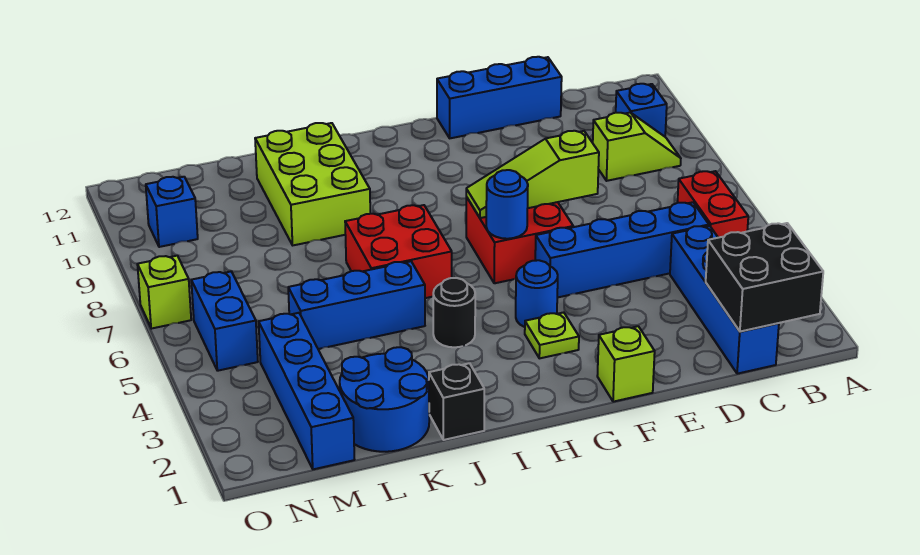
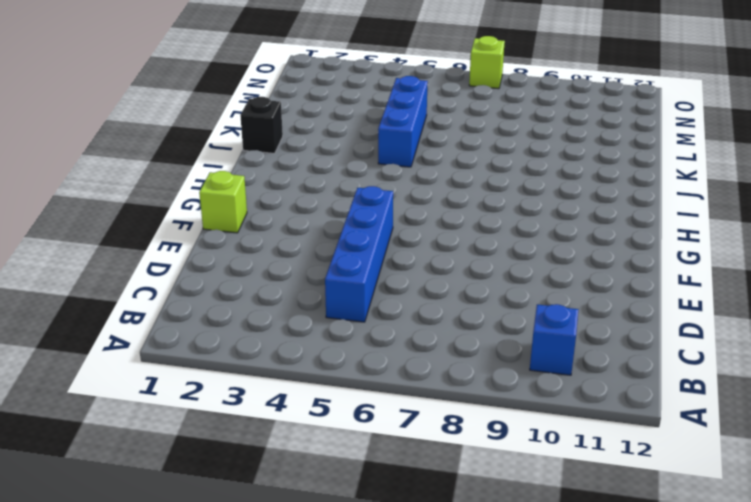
none -> red 1x2 brick [677,171,748,238]
none -> lime 1x2 slope [593,112,681,181]
none -> blue 1x4 brick [670,226,779,374]

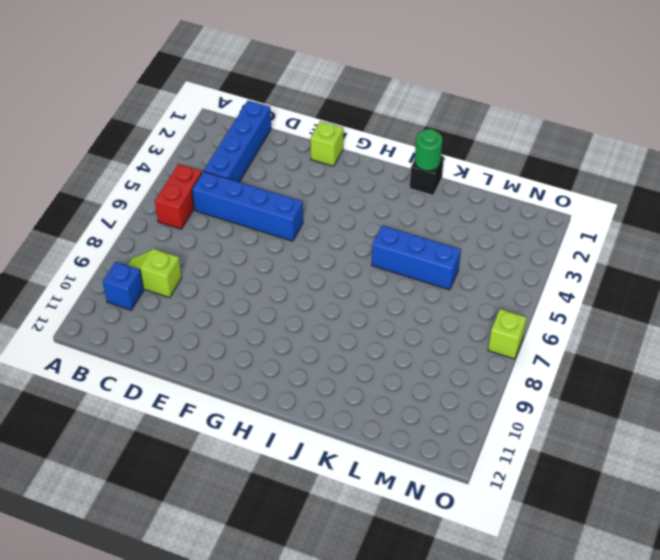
green 1x1 round brick [415,129,443,171] -> none
none -> blue 1x3 brick [437,57,562,138]
none -> red 2x2 brick [466,197,573,283]
none -> lime 1x1 plate [525,312,579,358]

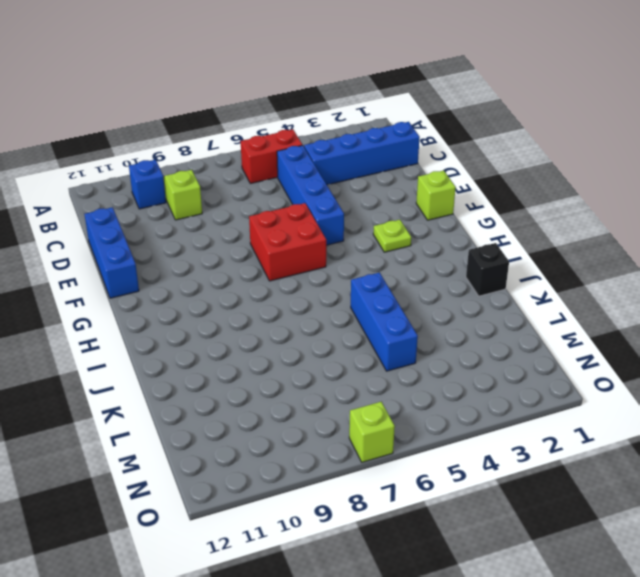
none -> blue 1x1 round brick [516,260,558,327]
none -> black 1x1 round brick [433,278,475,347]
none -> red 2x2 brick [345,205,452,298]

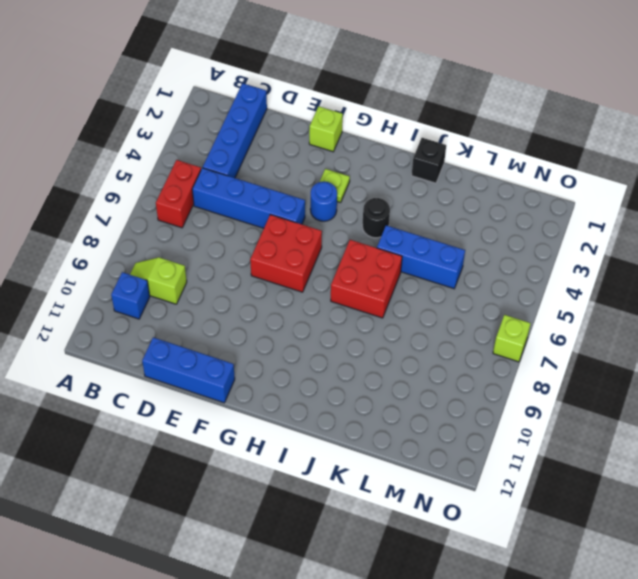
none -> lime 2x3 brick [255,123,370,245]
none -> blue 2x2 round brick [340,347,429,452]
none -> blue 1x4 brick [259,313,355,469]

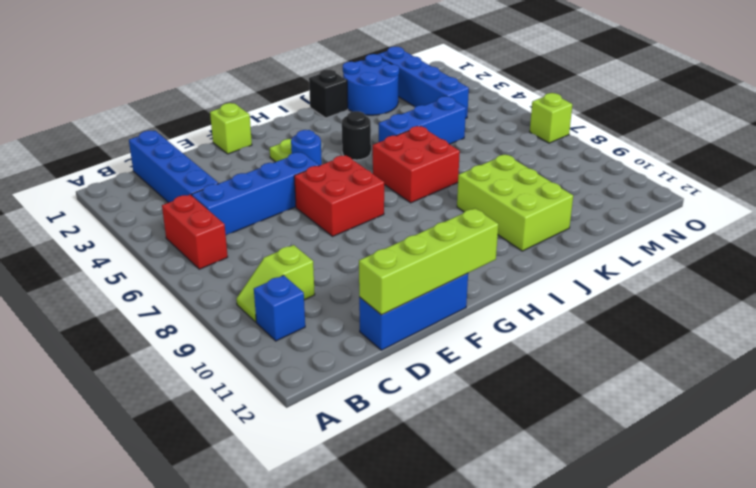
lime 1x4 brick [359,208,498,315] -> none
none -> blue 1x2 brick [191,272,258,371]
none -> blue 1x1 brick [146,177,198,247]
none -> black 2x2 brick [706,223,823,332]

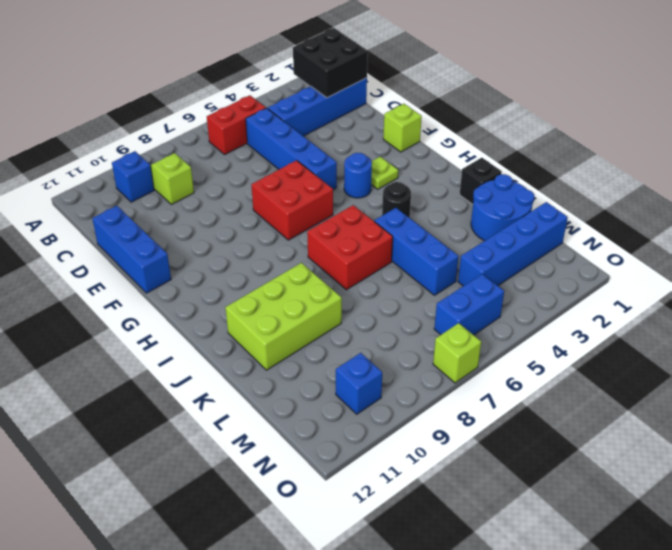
none -> lime 1x3 slope [466,131,599,218]
none -> blue 1x1 round brick [486,170,528,239]

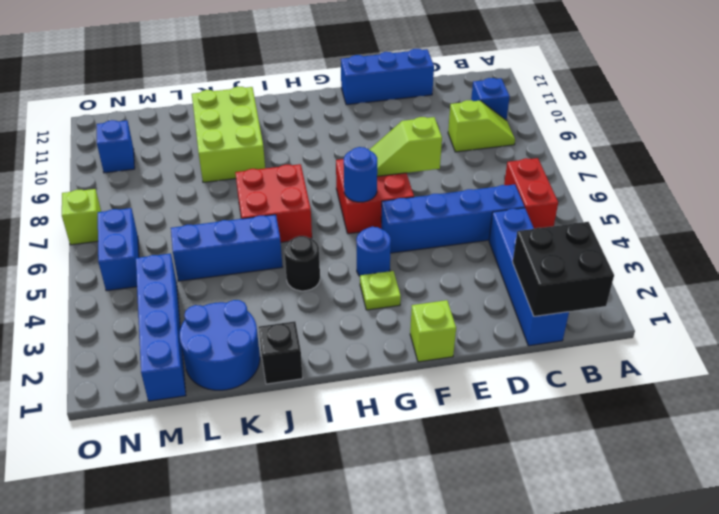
lime 1x2 slope [370,117,442,176] -> lime 1x3 slope [466,131,599,218]

